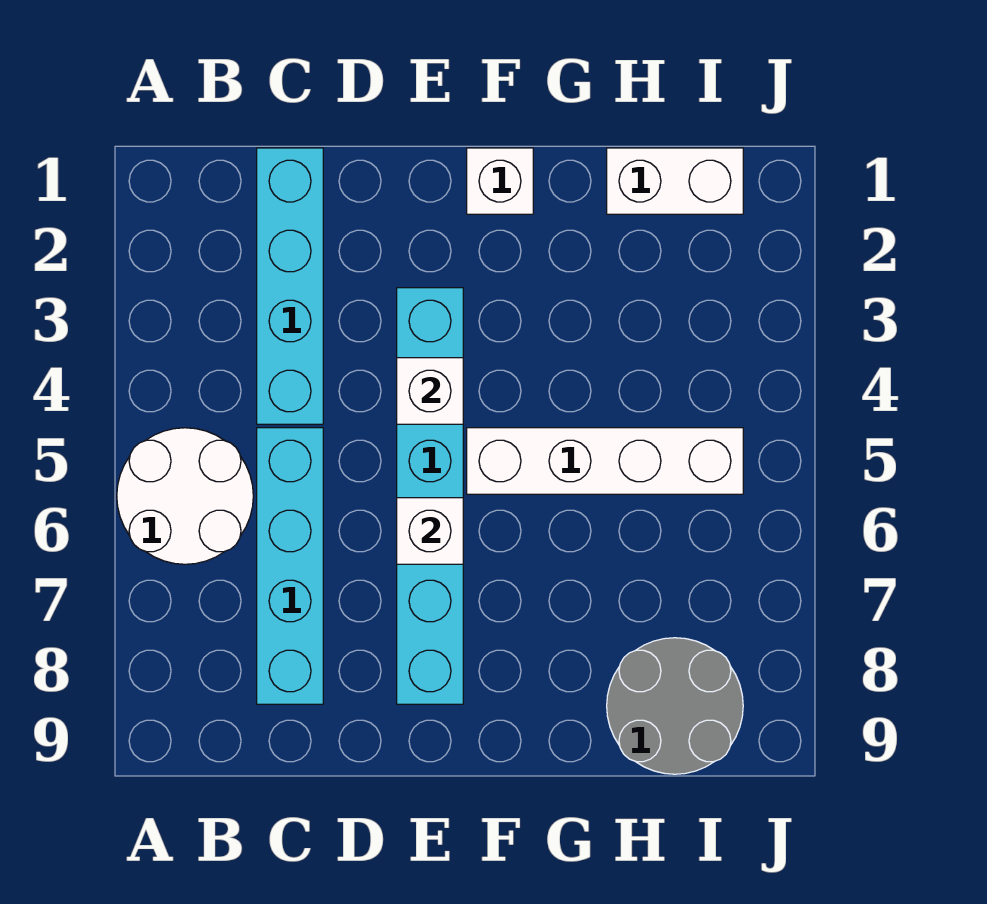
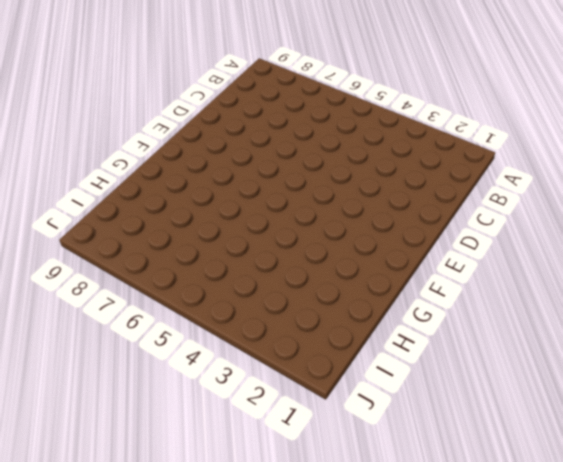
none -> white 2x2 round brick [117,428,253,564]
none -> cyan 1x4 brick [257,148,323,424]

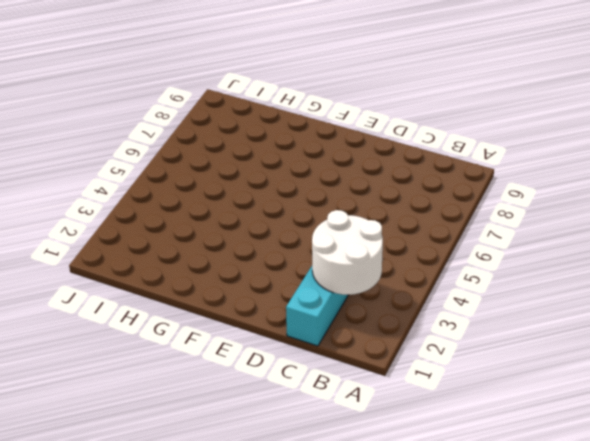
white 2x2 round brick [312,210,383,295] -> white 2x2 round brick moved to [117,428,253,564]
none -> cyan 1x4 brick [257,428,323,704]
none -> cyan 1x6 brick [397,288,463,704]

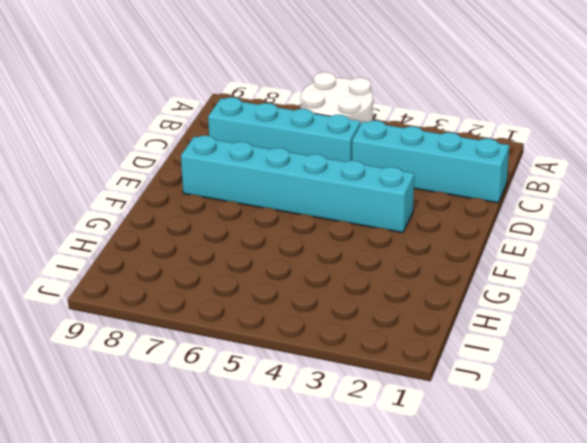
none -> white 1x1 brick [467,148,533,214]
none -> white 1x4 brick [467,428,743,494]

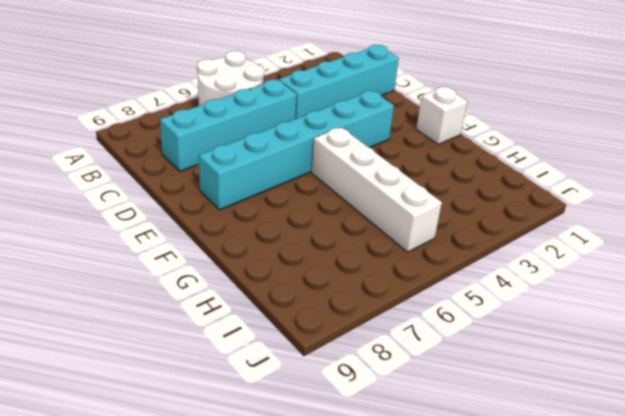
none -> white 1x2 brick [607,148,743,214]
none -> grey 2x2 round brick [607,638,743,774]

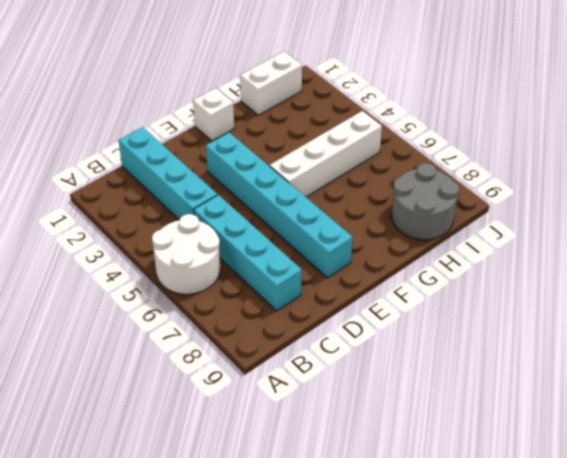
none -> white 1x1 brick [397,358,463,424]
none -> white 1x1 brick [397,498,463,564]

